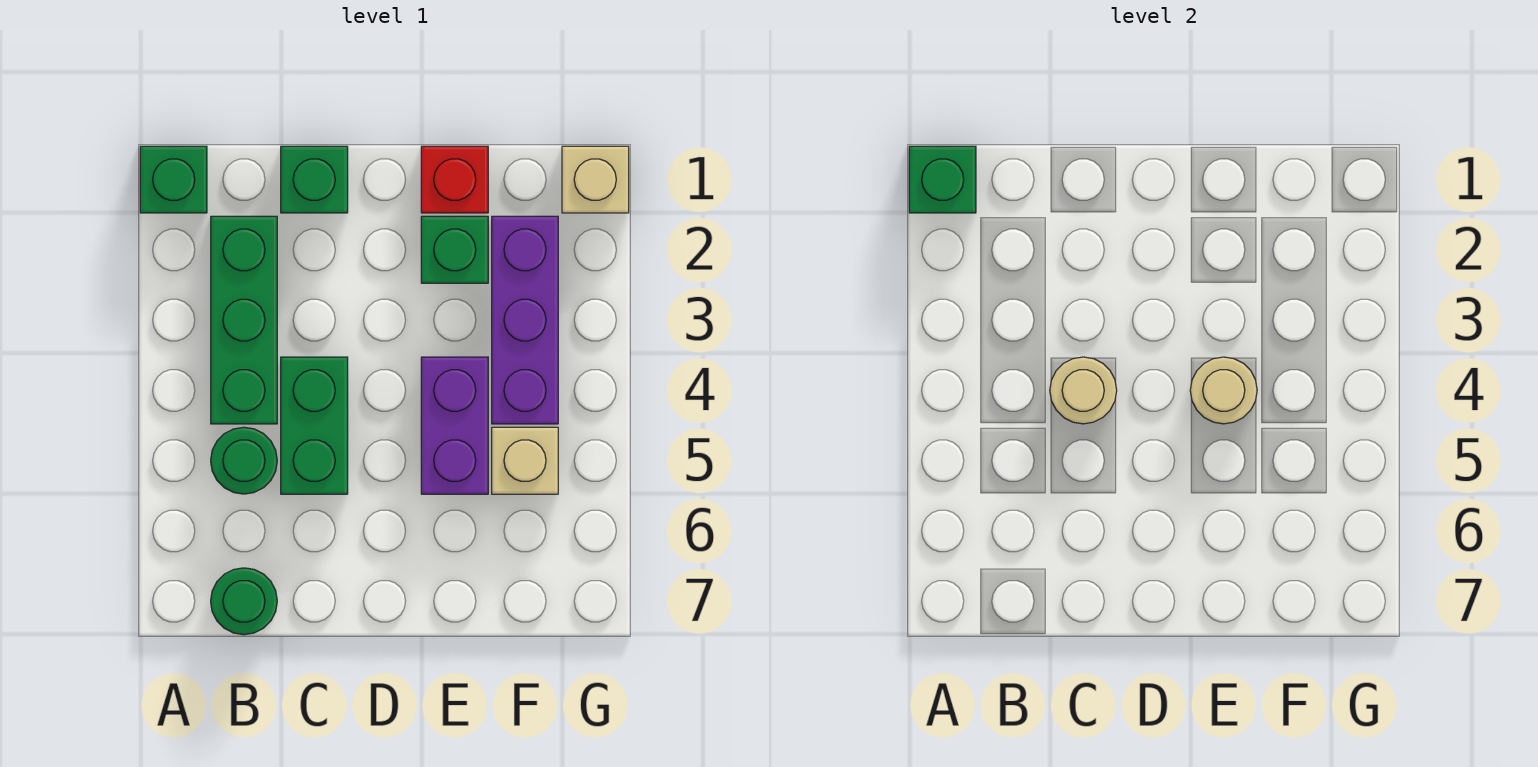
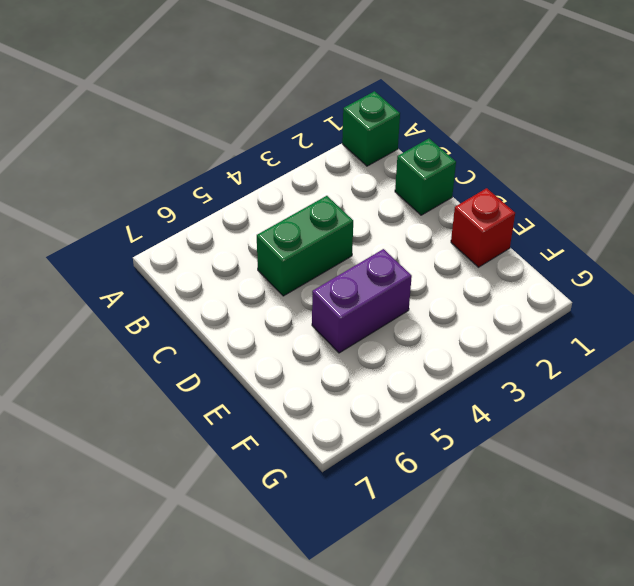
none -> green 1x3 brick [211,216,277,424]
none -> green 1x1 round brick [211,427,277,494]
none -> green 1x1 round brick [211,568,277,635]

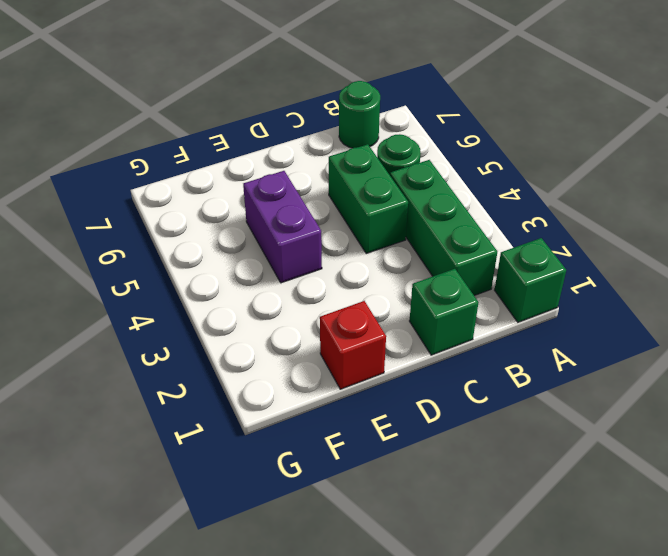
none -> green 1x1 brick [421,216,488,283]
none -> purple 1x3 brick [492,216,558,424]
none -> tan 1x1 brick [492,427,558,494]

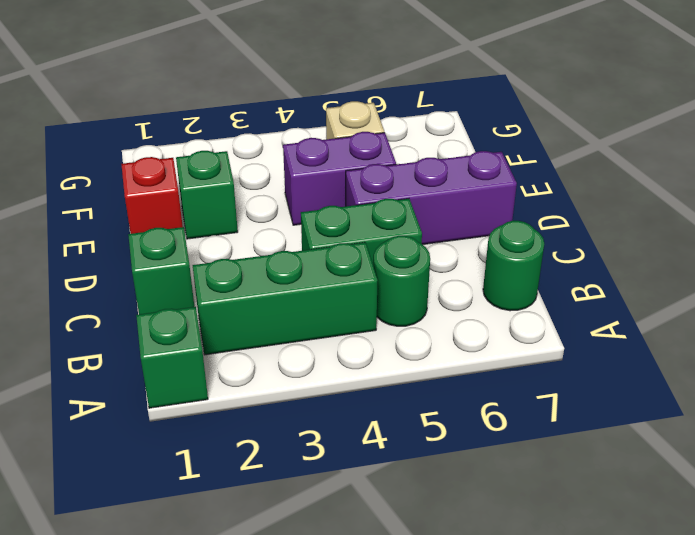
purple 1x3 brick [346,151,517,245] -> purple 1x3 brick moved to [492,216,558,424]
none -> tan 1x1 brick [562,146,629,213]
none -> green 1x1 brick [909,146,976,213]
none -> tan 1x1 round brick [1050,357,1117,424]

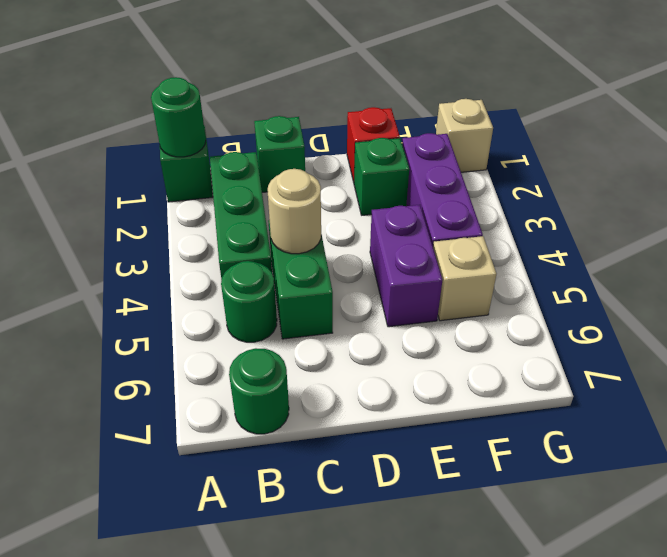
green 1x1 round brick [151,77,206,157] -> green 1x1 brick [909,146,976,213]
none -> tan 1x1 round brick [1190,357,1257,424]

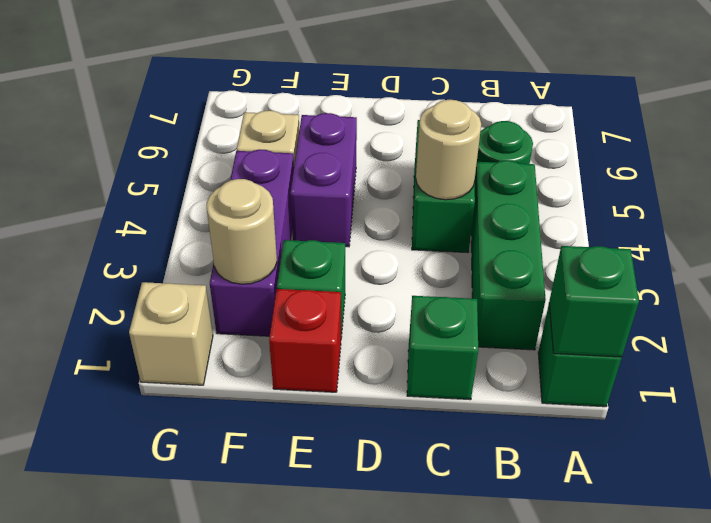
tan 1x1 round brick [207,179,277,284] -> tan 1x1 round brick moved to [1190,357,1257,424]
none -> green 1x1 round brick [211,568,277,635]

